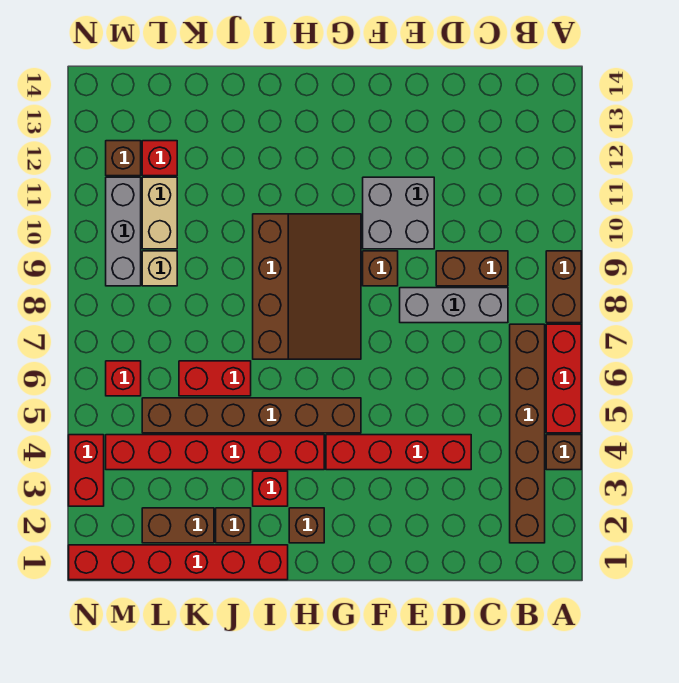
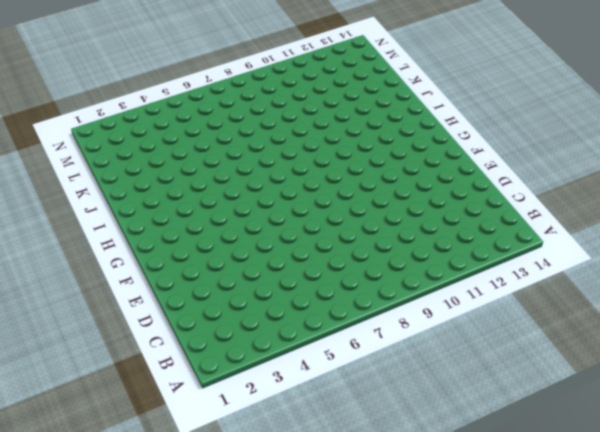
none -> brown 1x1 brick [546,435,581,470]
none -> red 1x3 brick [546,324,581,433]
none -> brown 1x2 brick [546,251,581,323]

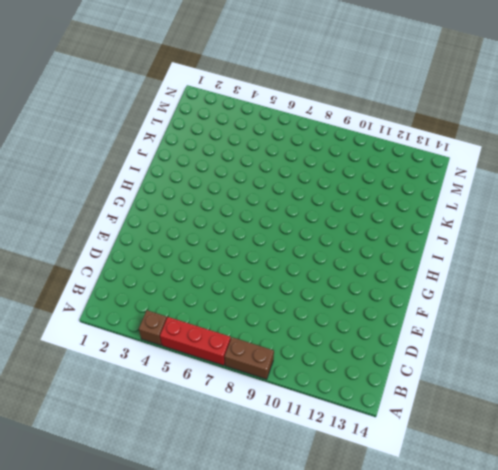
none -> brown 1x6 brick [510,324,545,543]
none -> grey 1x3 brick [400,288,508,323]
none -> brown 1x2 brick [436,251,508,286]

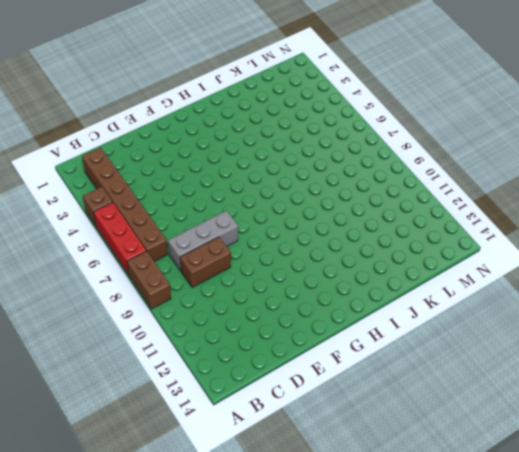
none -> red 1x4 brick [326,435,471,470]
none -> grey 2x2 brick [363,177,434,249]
none -> brown 1x1 brick [363,251,398,286]

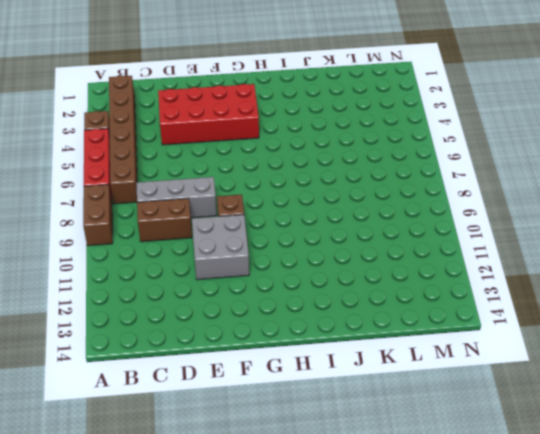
red 2x4 brick [158,84,259,145] -> red 1x4 brick [326,435,471,470]
none -> brown 1x6 brick [142,398,361,433]
none -> brown 3x4 slope [253,214,361,359]
none -> brown 1x1 brick [289,508,324,543]

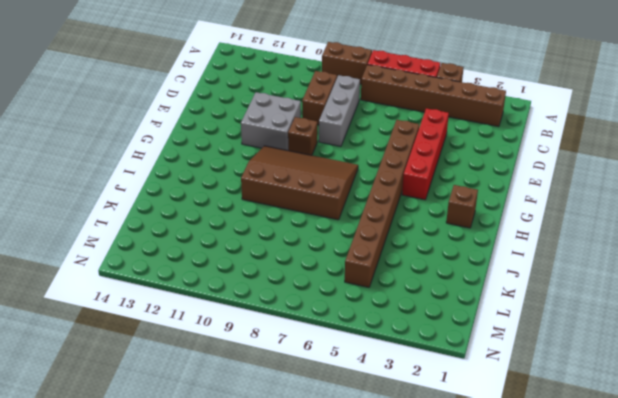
brown 1x8 brick [345,120,419,287] -> brown 1x6 brick [142,398,361,433]
none -> red 1x6 brick [106,435,324,470]
none -> red 1x6 brick [69,545,288,580]
none -> red 1x1 brick [253,471,288,506]

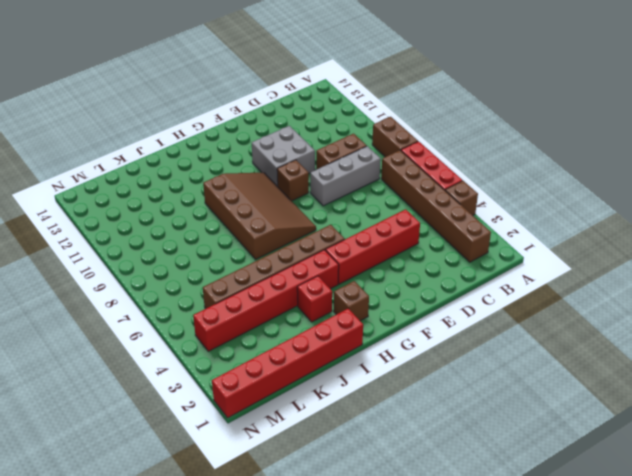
none -> brown 1x1 brick [216,508,251,543]
none -> red 1x2 brick [179,361,251,396]
none -> brown 1x2 brick [142,508,214,543]

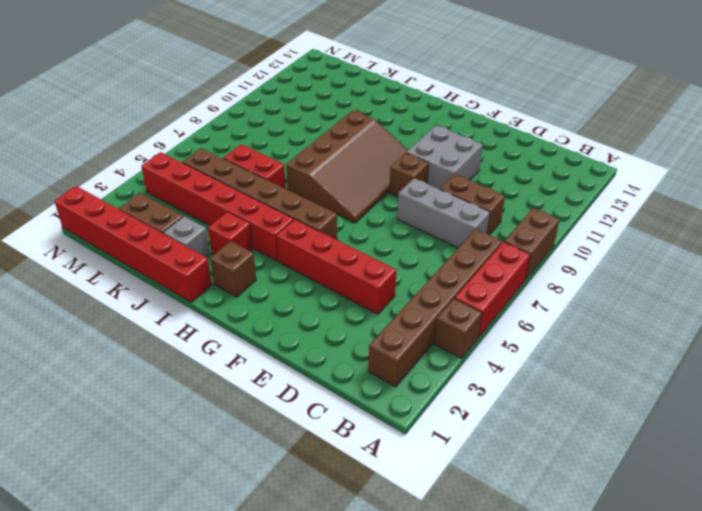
grey 1x1 brick [163,216,210,257] -> brown 1x1 brick [216,508,251,543]
none -> tan 1x1 brick [142,251,177,286]
none -> tan 1x2 brick [142,177,177,249]
none -> red 1x1 brick [142,141,177,176]

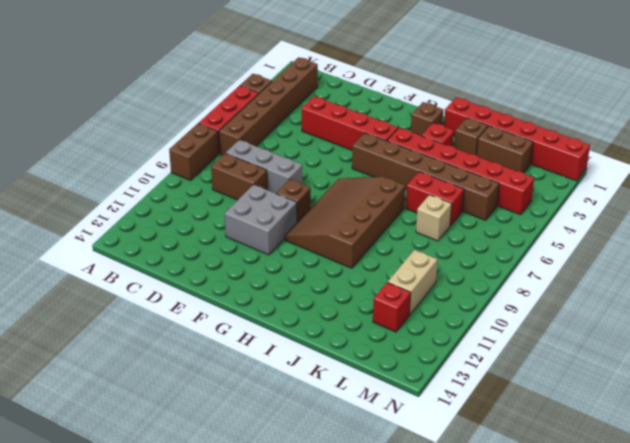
tan 1x1 brick [416,195,452,241] -> tan 1x1 brick moved to [142,251,177,286]
none -> red 1x1 brick [106,361,141,396]
none -> grey 1x3 brick [106,177,141,286]
none -> brown 1x1 brick [106,141,141,176]

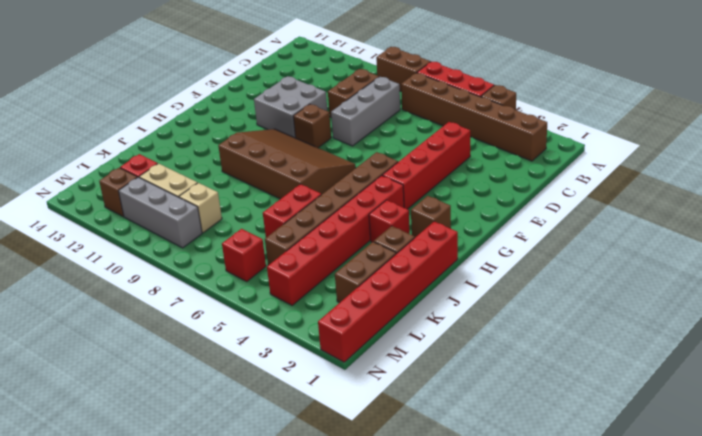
none -> red 1x2 brick [69,435,104,506]

